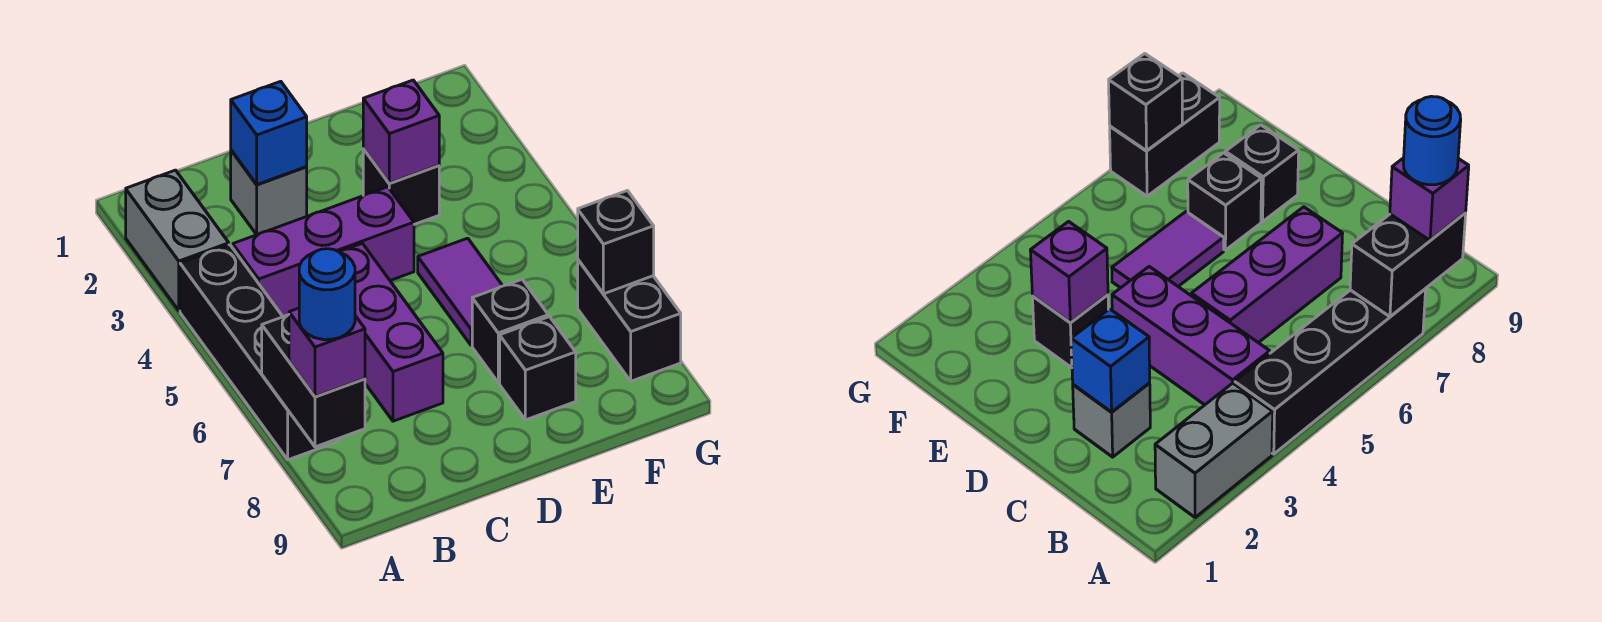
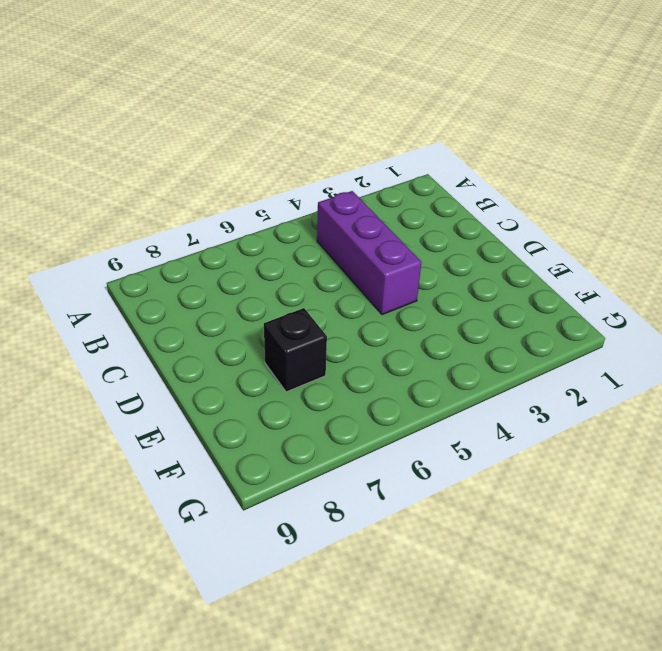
none -> grey 1x2 brick [126,170,229,311]
none -> black 1x4 brick [180,245,338,460]
none -> grey 1x1 brick [231,150,307,235]

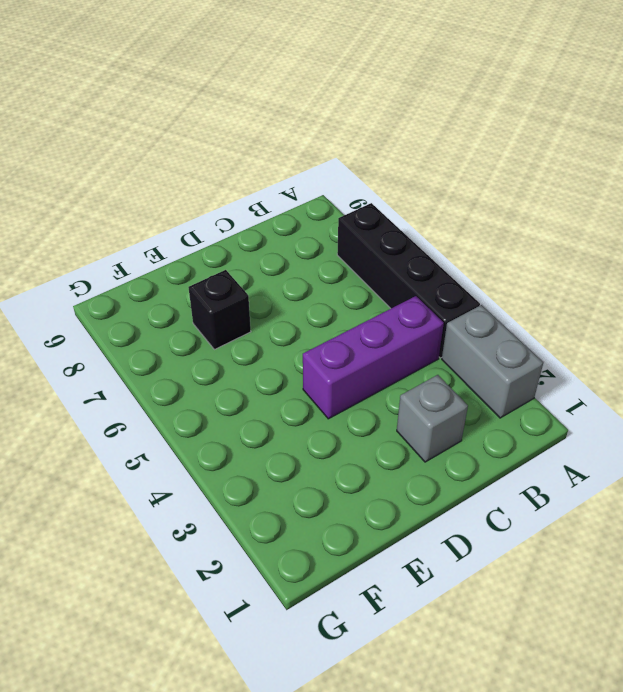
none -> purple 1x3 brick [340,243,443,421]
none -> black 1x1 brick [363,149,439,224]
none -> purple 1x2 tile [418,238,502,345]

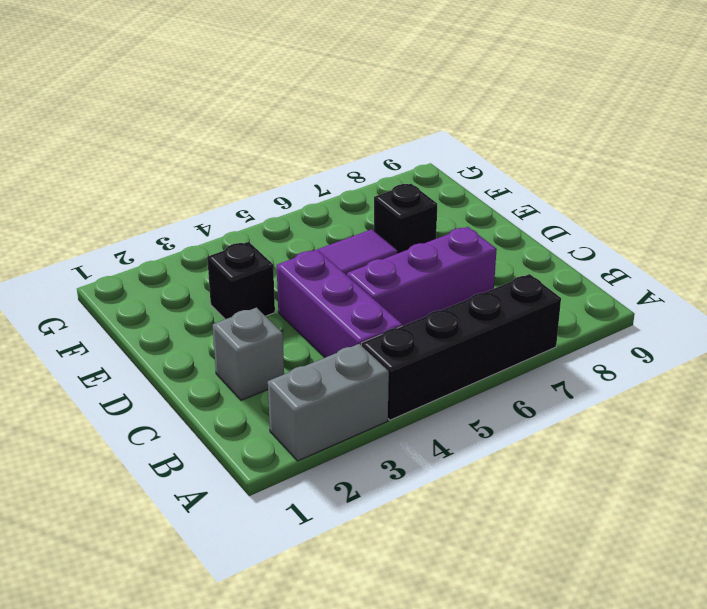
none -> black 1x1 brick [500,317,576,420]
none -> black 1x2 brick [578,260,681,381]
none -> black 1x2 brick [262,315,365,447]

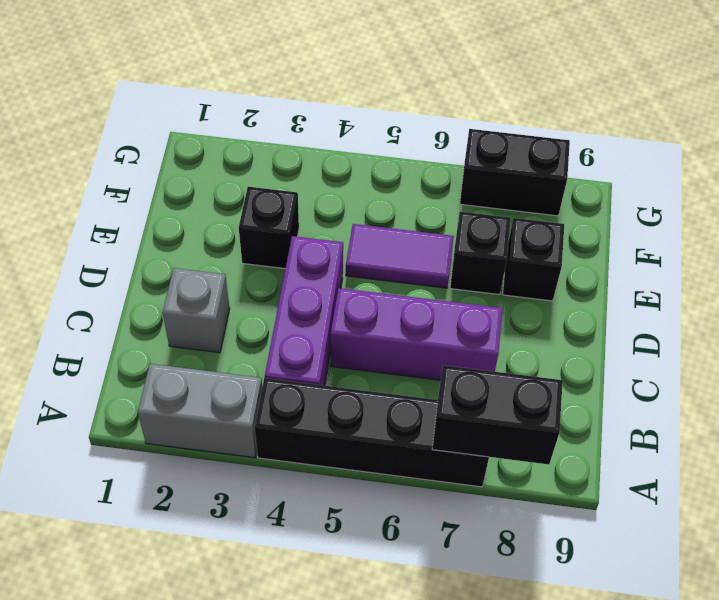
none -> blue 1x1 brick [231,81,307,185]
none -> purple 1x1 brick [363,80,439,183]
none -> black 1x1 brick [578,191,654,294]

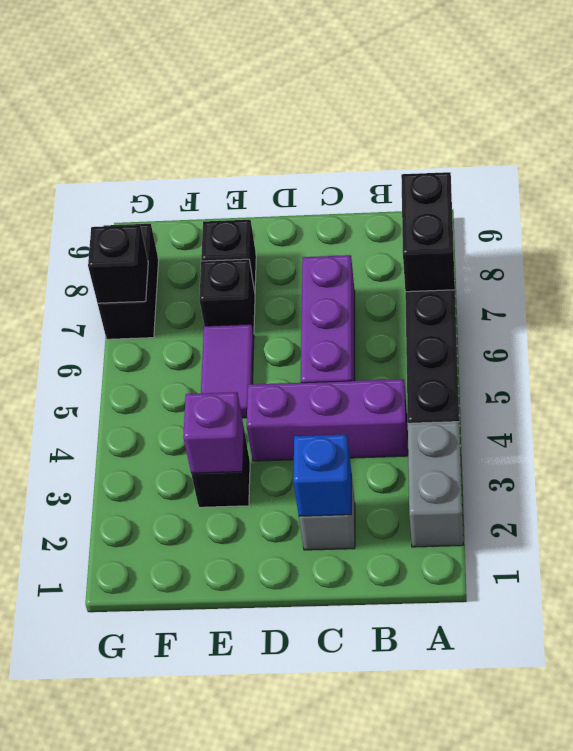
none -> purple 1x1 brick [289,308,365,397]
none -> blue 1x1 round brick [299,249,355,340]

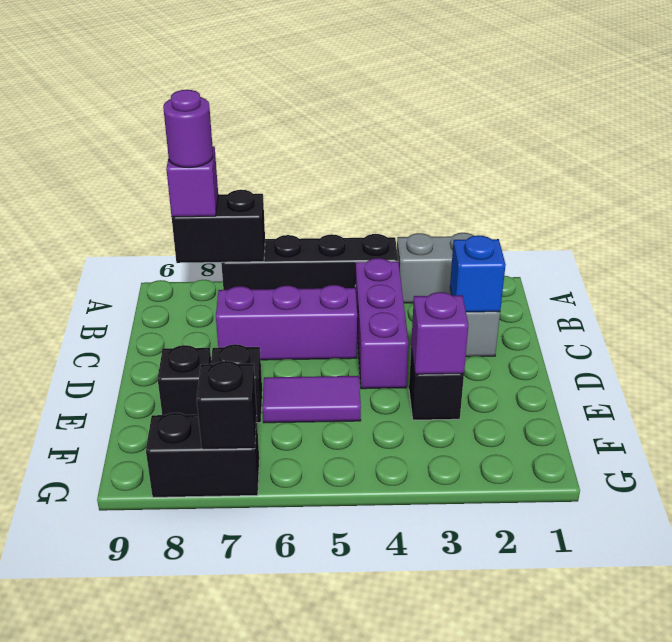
purple 1x1 round brick [163,90,213,167] -> blue 1x1 round brick [299,249,355,340]

